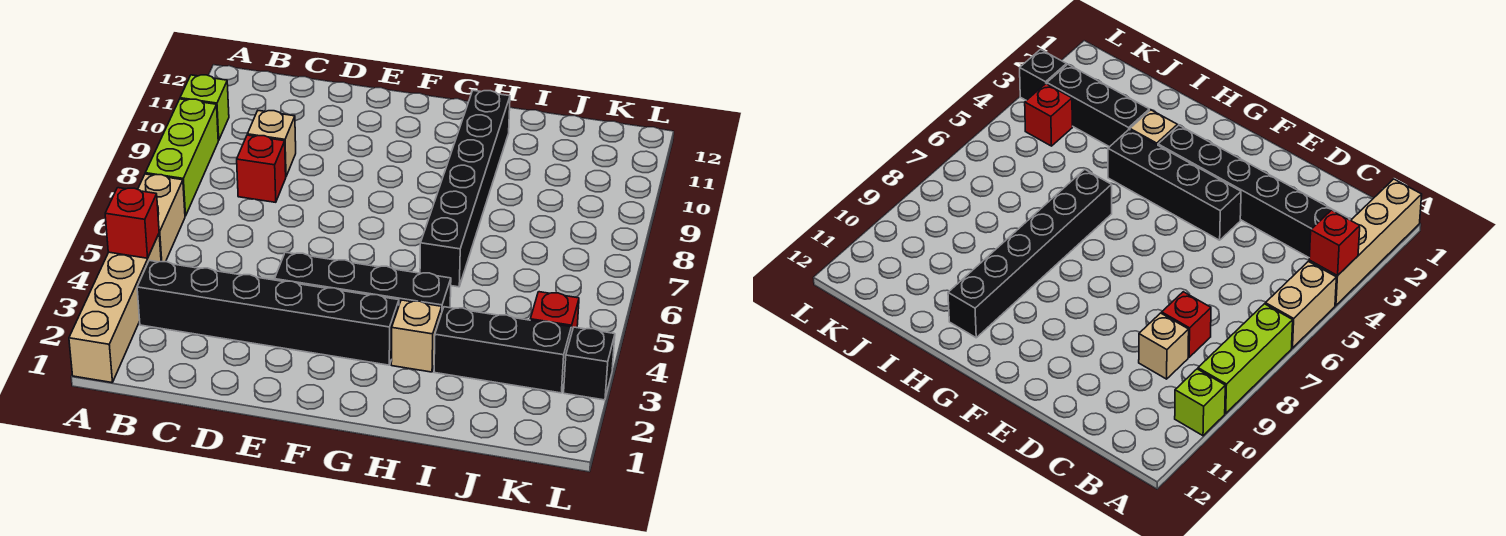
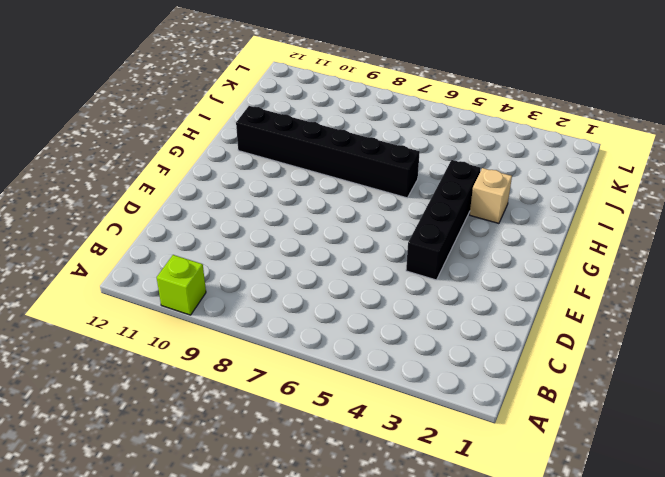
none -> tan 1x4 brick [69,234,161,383]
none -> tan 1x2 brick [138,174,185,262]
none -> lime 1x3 brick [145,99,219,216]

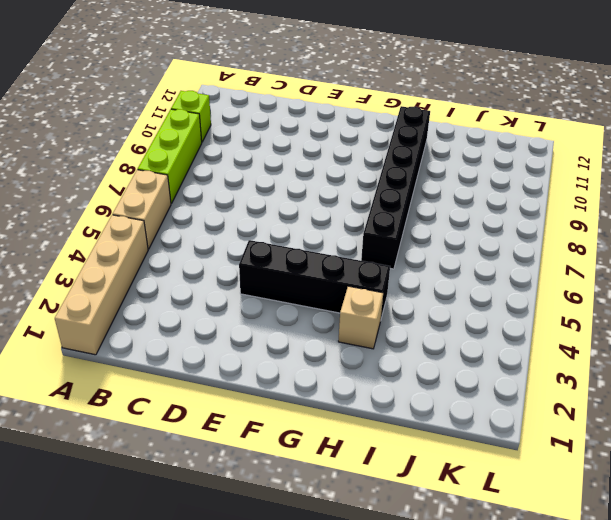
none -> black 1x6 brick [137,260,399,365]
none -> red 1x1 brick [237,135,286,202]
none -> tan 1x1 brick [247,111,296,176]

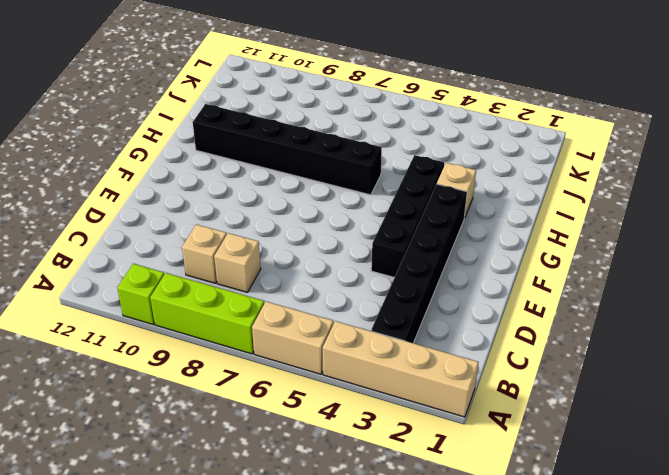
tan 1x1 brick [214,233,261,292] -> red 1x1 brick [237,135,286,202]
none -> black 1x3 brick [434,307,571,393]
none -> red 1x1 brick [530,292,579,334]
none -> black 1x1 brick [564,327,615,400]

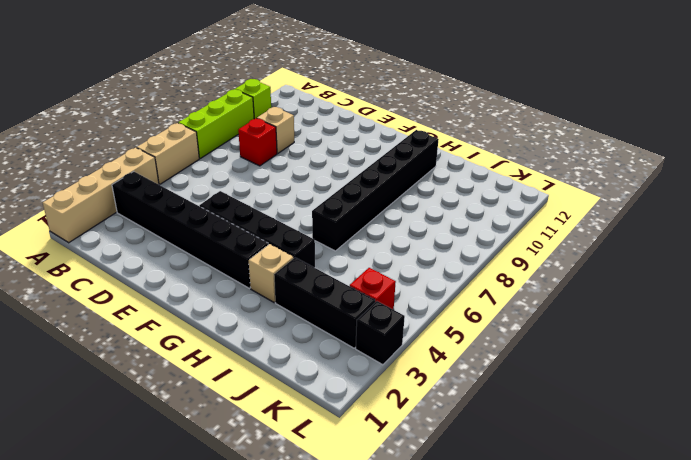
none -> red 1x1 brick [105,188,159,258]

